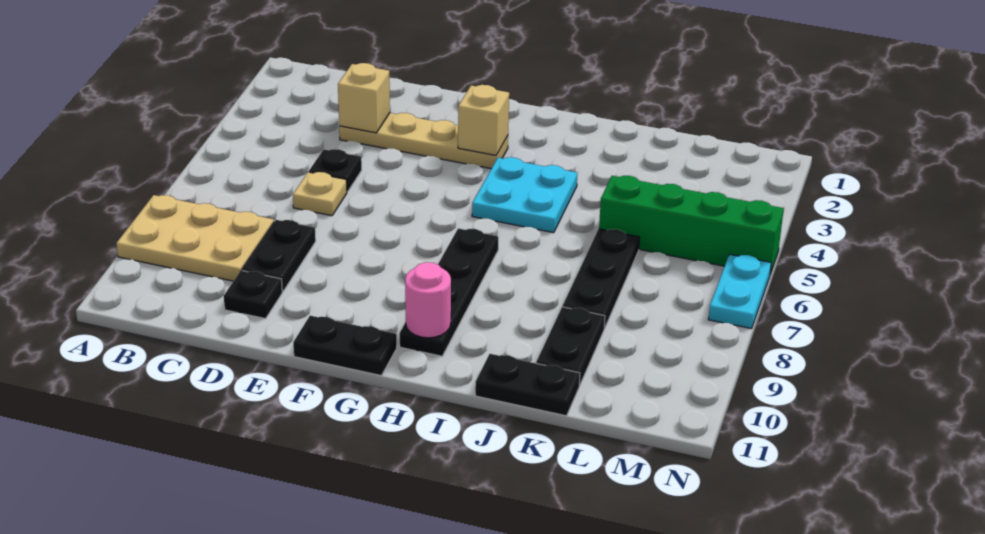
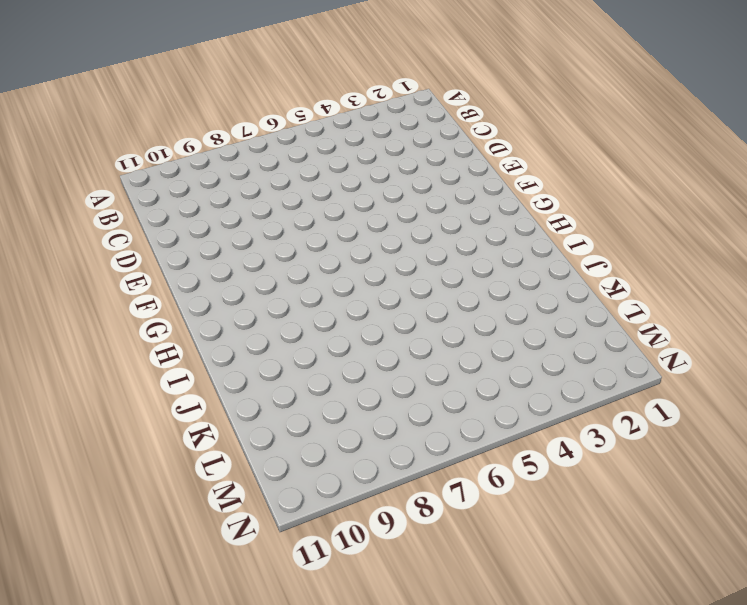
none -> tan 2x3 plate [116,195,274,281]
none -> tan 1x4 plate [339,113,508,169]
none -> black 1x1 plate [309,149,362,192]

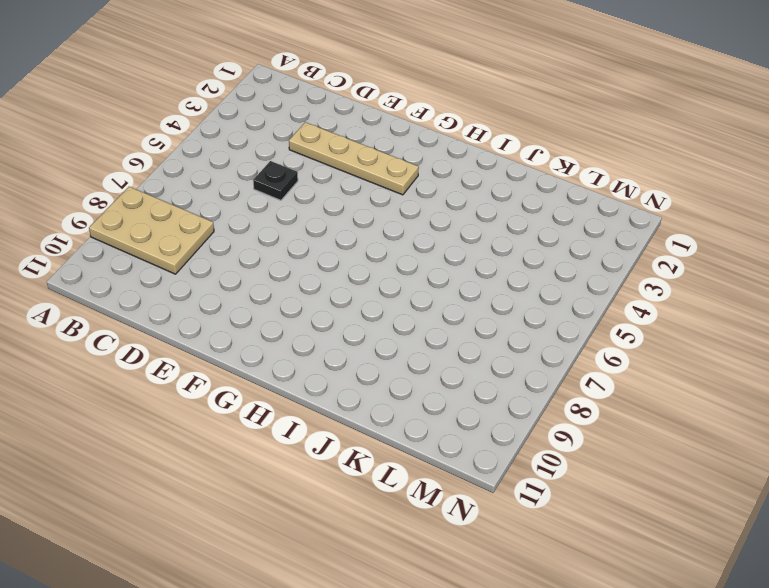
none -> tan 1x1 plate [293,172,347,216]
none -> black 1x2 plate [242,220,316,292]
none -> black 1x1 plate [224,270,282,319]

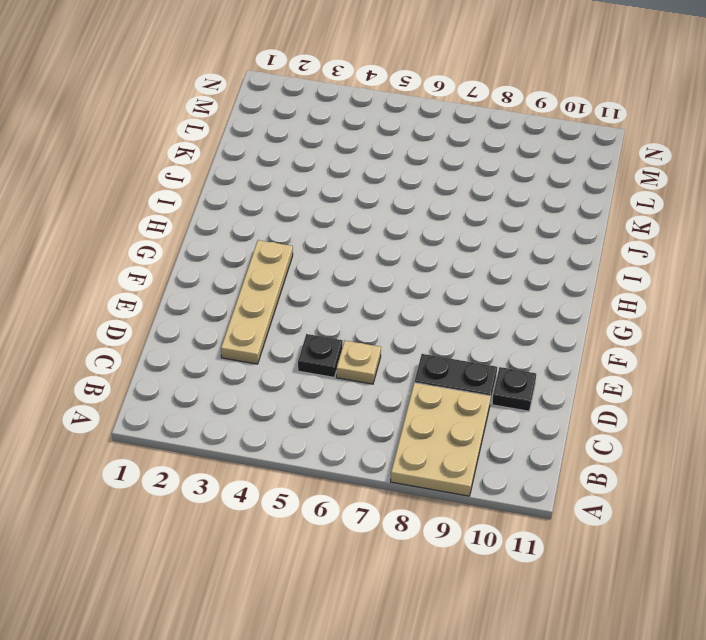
none -> black 1x2 plate [293,316,397,375]
none -> cyan 2x2 plate [472,157,577,233]
none -> black 1x4 plate [400,228,498,356]

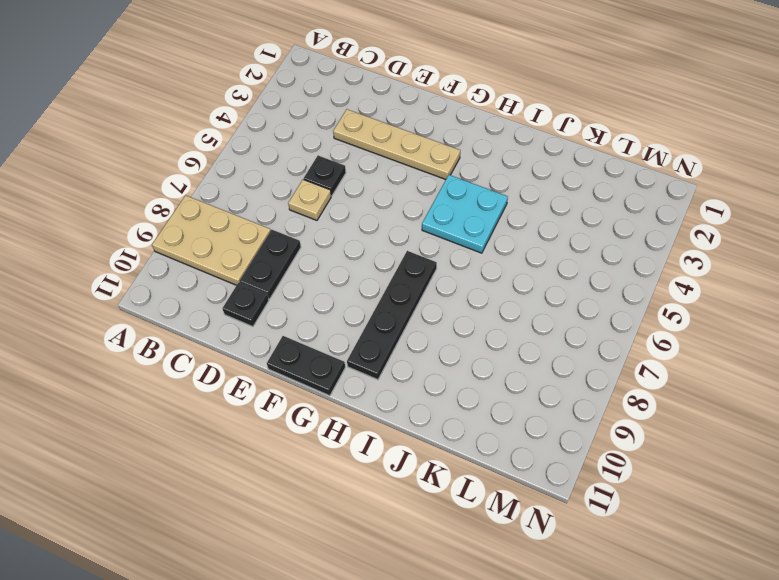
none -> black 1x2 plate [475,354,580,416]
none -> green 1x4 brick [599,176,784,274]
none -> black 1x3 plate [563,229,640,328]

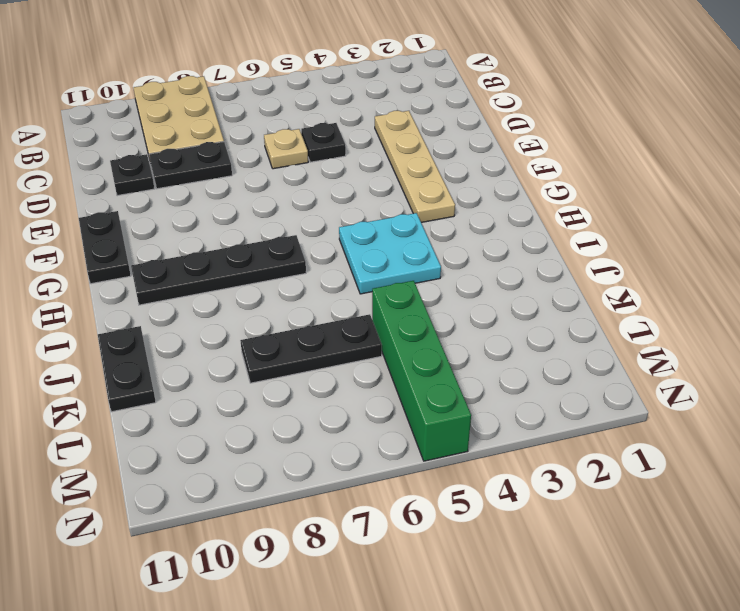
none -> black 1x2 plate [536,307,605,386]
none -> cyan 1x2 plate [708,254,771,329]
none -> tan 1x1 brick [338,63,390,133]

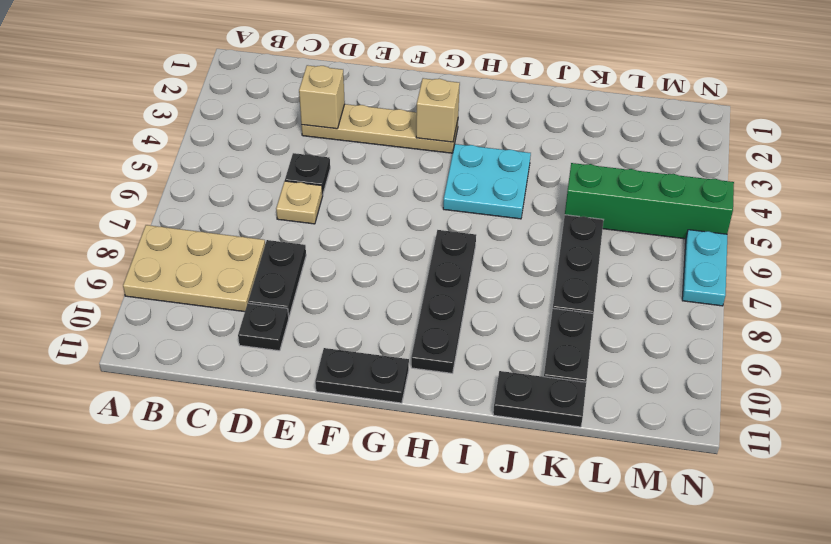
none -> pink 1x1 round brick [405,262,451,338]

